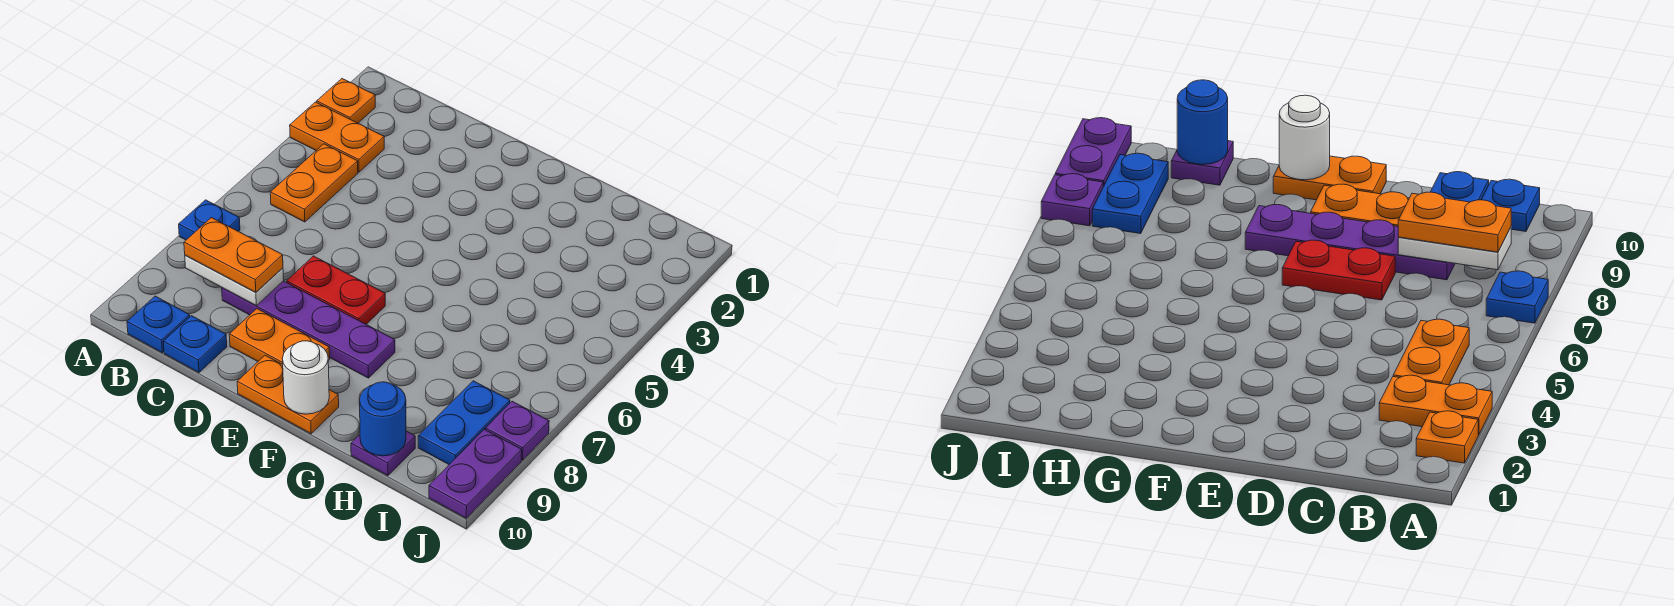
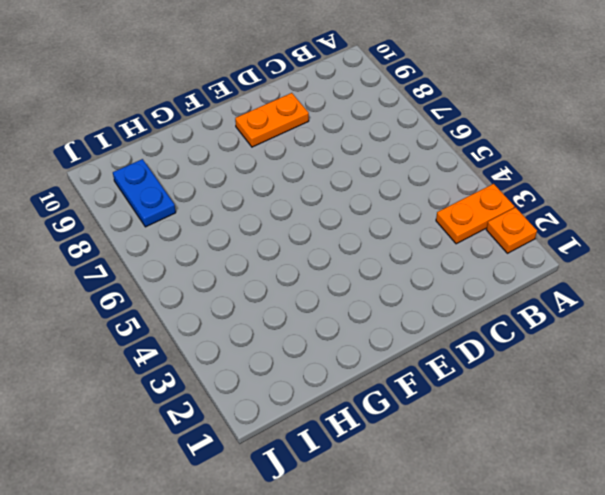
none -> blue 1x1 plate [179,200,240,240]
none -> orange 1x2 plate [270,144,358,222]
none -> blue 1x1 plate [127,296,190,353]

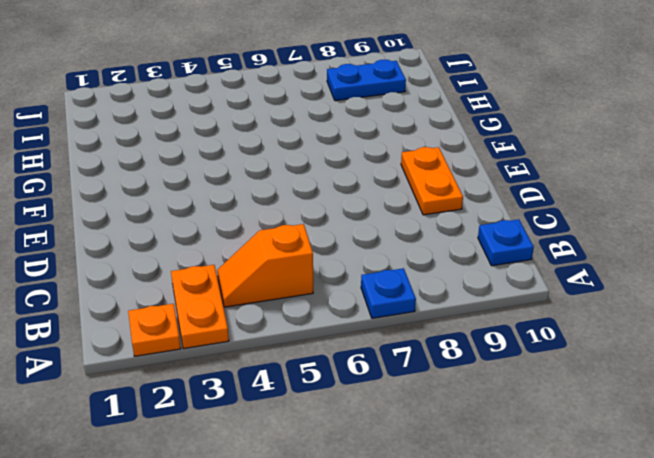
orange 1x2 slope [217,224,313,307] -> orange 1x2 plate [270,144,358,222]
none -> purple 1x4 plate [222,281,395,378]
none -> blue 1x1 plate [163,316,227,373]
none -> red 1x2 plate [287,256,385,324]

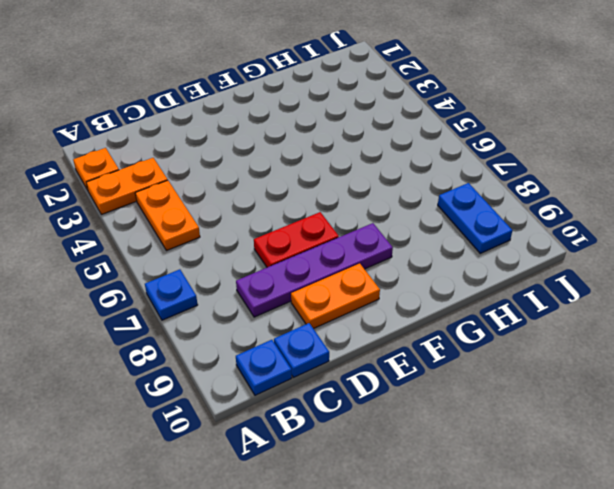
none -> orange 1x2 plate [237,355,339,434]
none -> purple 1x1 plate [351,431,415,476]
none -> purple 1x1 plate [486,401,549,460]

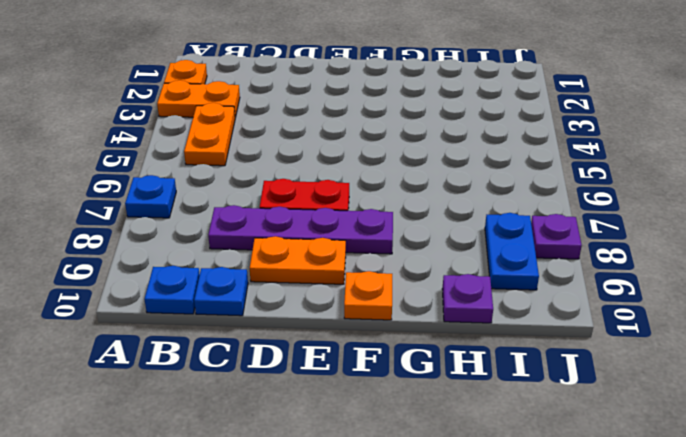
orange 1x1 plate [344,271,392,320] -> orange 1x2 plate [237,355,339,434]
none -> purple 1x2 plate [429,429,522,518]
none -> white 1x2 plate [185,256,284,305]
none -> white 1x1 round brick [282,341,329,414]

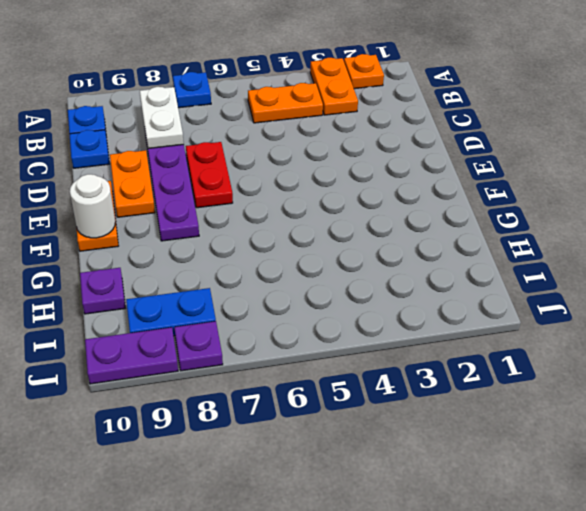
none -> blue 1x1 round brick [360,382,406,456]
none -> orange 1x2 plate [184,218,283,293]

